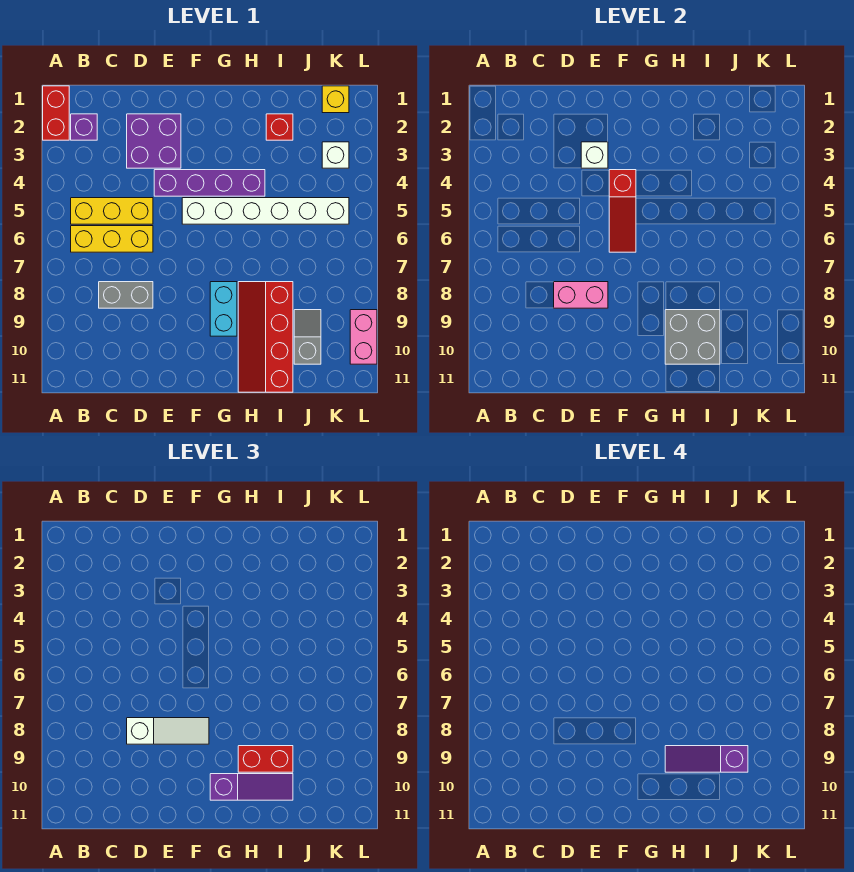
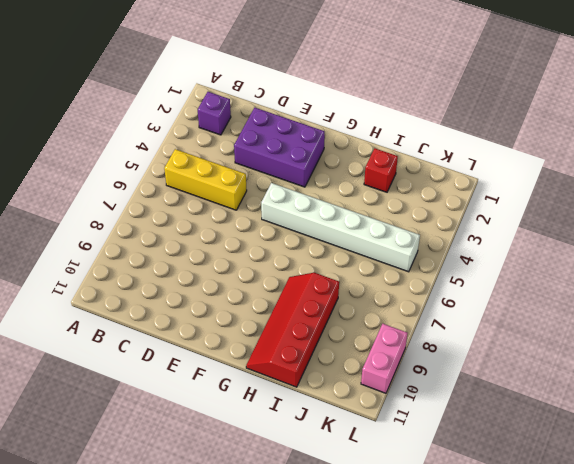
purple 2x3 brick [234,108,325,187] -> purple 2x2 brick [127,114,181,168]
none -> red 1x2 brick [43,86,69,140]
none -> yellow 1x3 brick [71,226,153,252]
none -> grey 1x2 brick [99,282,153,308]

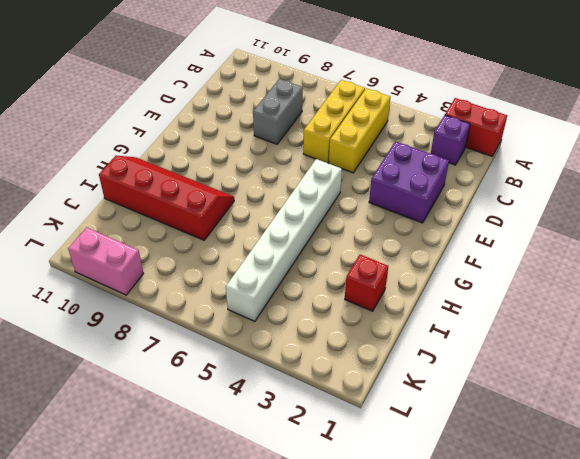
none -> purple 1x4 brick [154,170,265,196]
none -> cyan 1x2 brick [210,282,237,336]
none -> grey 1x2 slope [294,310,321,364]

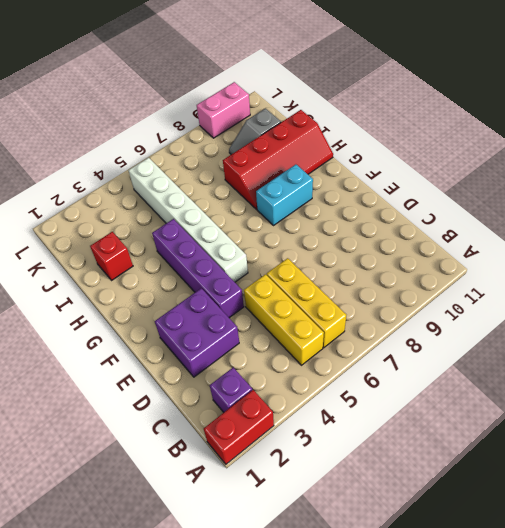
none -> grey 1x2 brick [99,282,153,308]
none -> yellow 1x1 brick [322,86,349,113]
none -> white 1x1 brick [322,142,349,168]

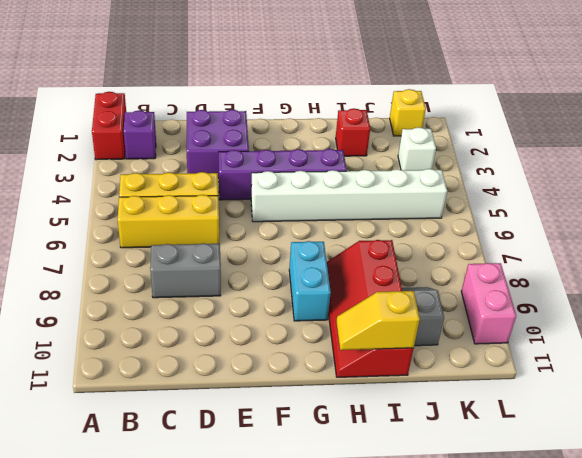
yellow 1x2 slope [336,291,420,350] -> none
none -> pink 1x2 brick [554,282,608,308]
none -> white 1x1 brick [581,142,608,168]
none -> red 1x3 slope [609,170,636,252]

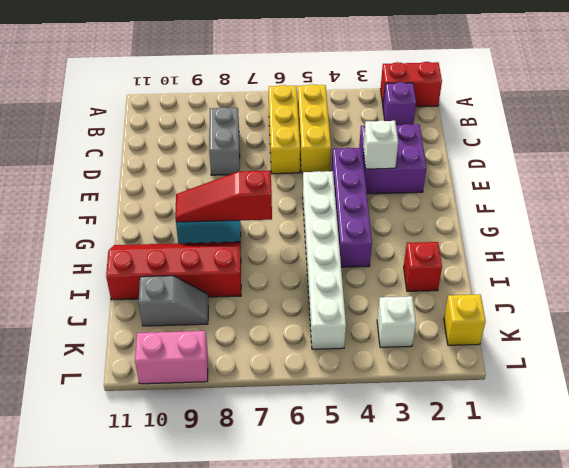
red 1x3 slope [175,171,272,222] -> red 1x3 slope moved to [609,170,636,252]
none -> pink 1x2 brick [554,282,608,308]
none -> grey 2x2 brick [665,310,720,364]
none -> white 1x3 slope [127,718,209,744]

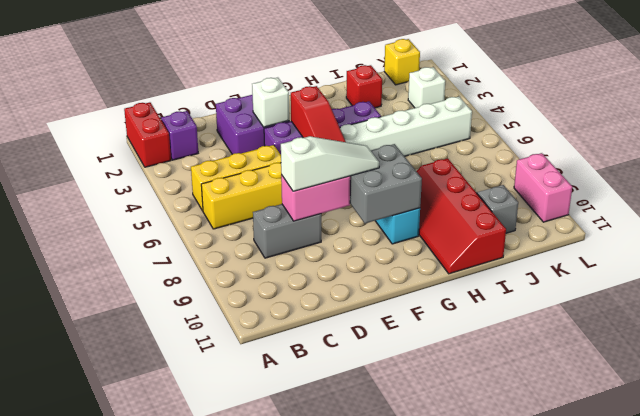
grey 2x2 brick [350,144,422,223] -> grey 2x2 brick moved to [665,310,720,364]
none -> purple 1x3 slope [210,774,293,800]
none -> red 1x2 brick [238,746,293,772]
none -> purple 1x3 slope [665,746,748,772]

